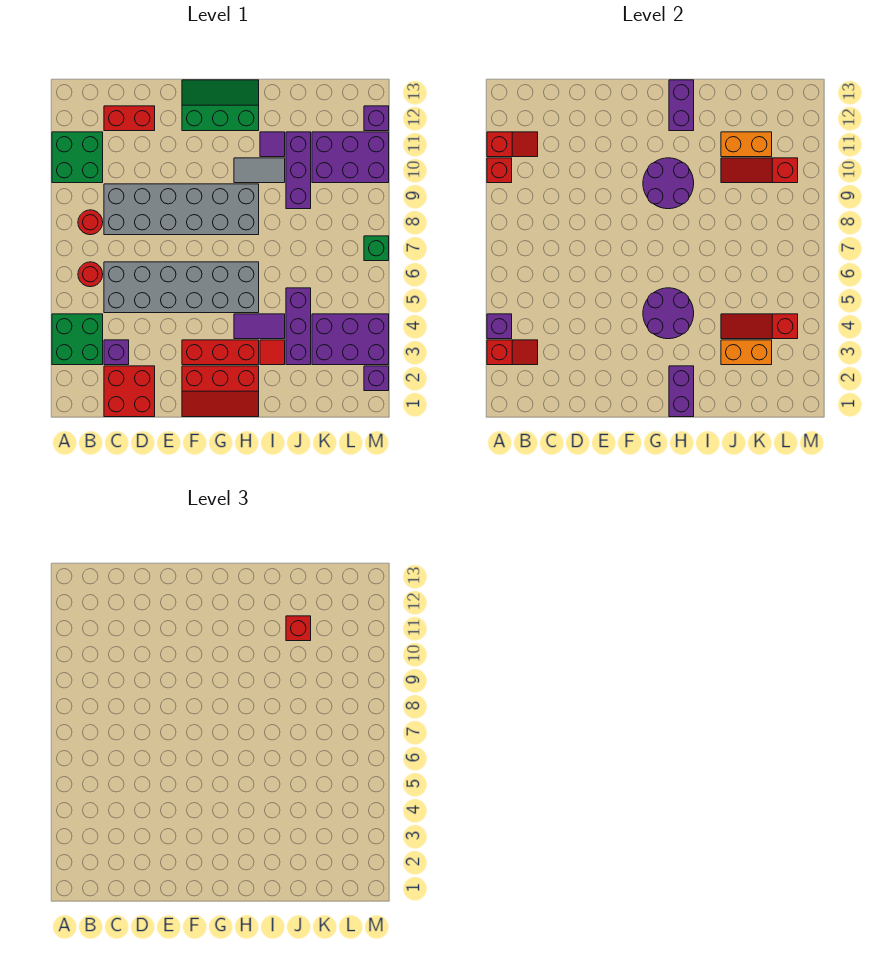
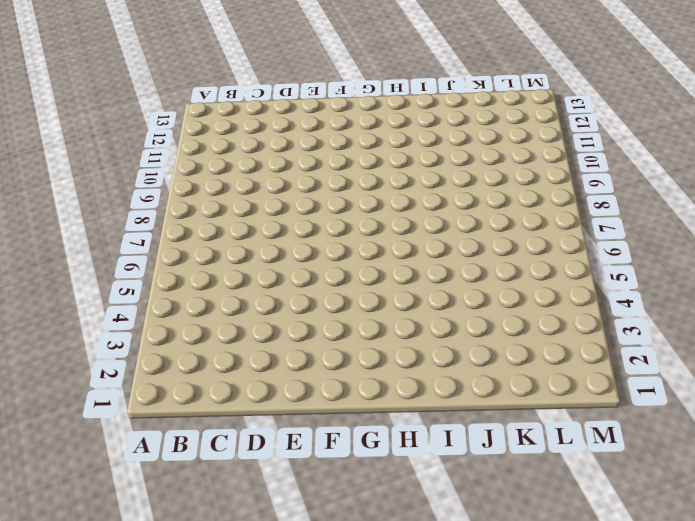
none -> green 2x2 brick [52,314,103,365]
none -> green 2x2 brick [52,132,103,183]
none -> red 1x1 round brick [78,262,103,287]
none -> red 1x1 round brick [78,210,103,235]

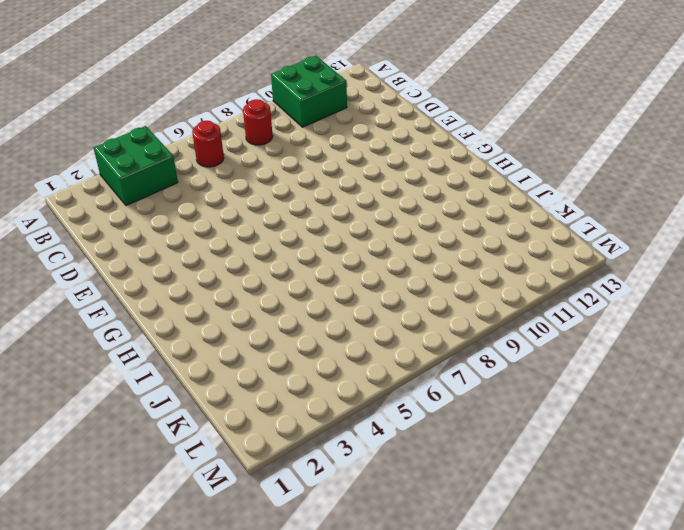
none -> red 2x2 brick [104,366,155,417]
none -> purple 1x1 brick [104,340,129,365]
none -> grey 2x6 brick [104,262,259,313]
none -> grey 2x6 brick [104,184,259,235]

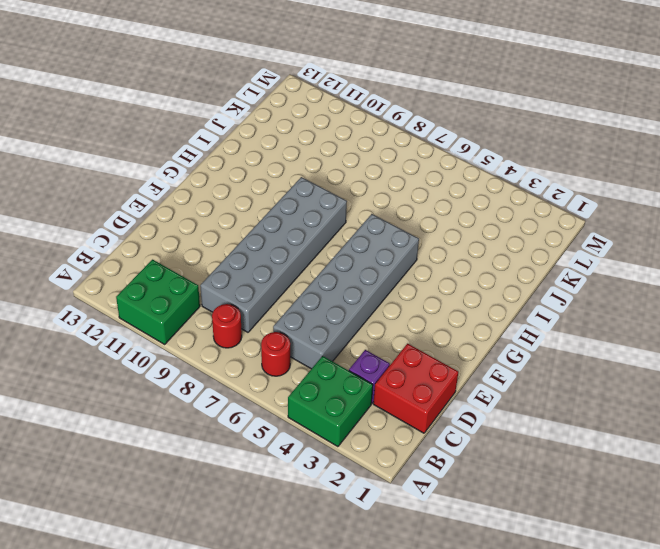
none -> red 1x2 brick [104,106,155,131]
none -> red 2x3 slope [182,366,259,417]
none -> red 1x3 brick [182,340,259,365]
none -> green 2x3 slope [182,80,259,131]

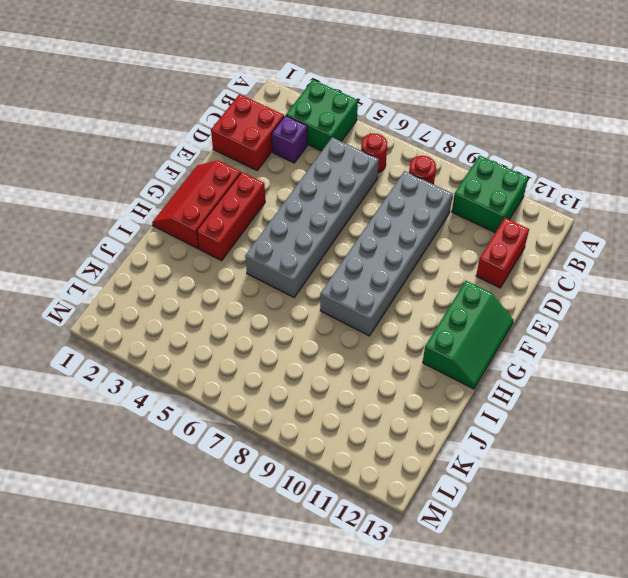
none -> purple 1x2 tile [234,314,285,339]
none -> grey 1x2 tile [234,158,285,183]
none -> red 1x1 tile [260,340,285,365]
none -> purple 1x1 tile [260,132,285,157]

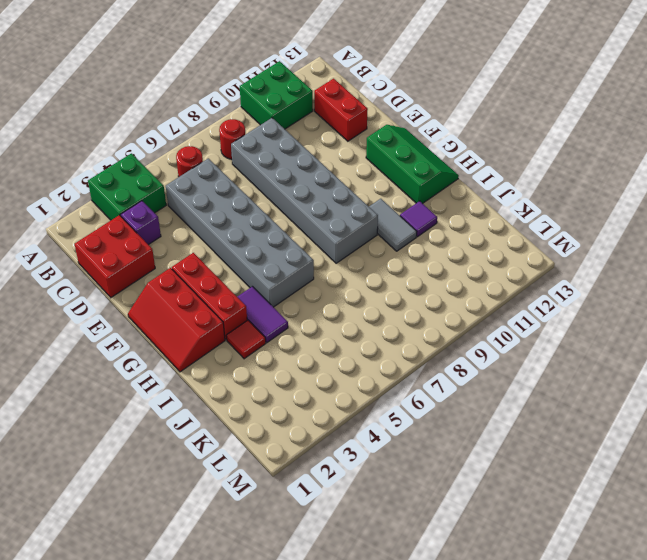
none -> purple 1x3 brick [286,288,311,365]
none -> purple 1x3 brick [286,132,311,209]
none -> purple 2x3 brick [312,314,389,365]
none -> purple 2x3 brick [312,132,389,183]

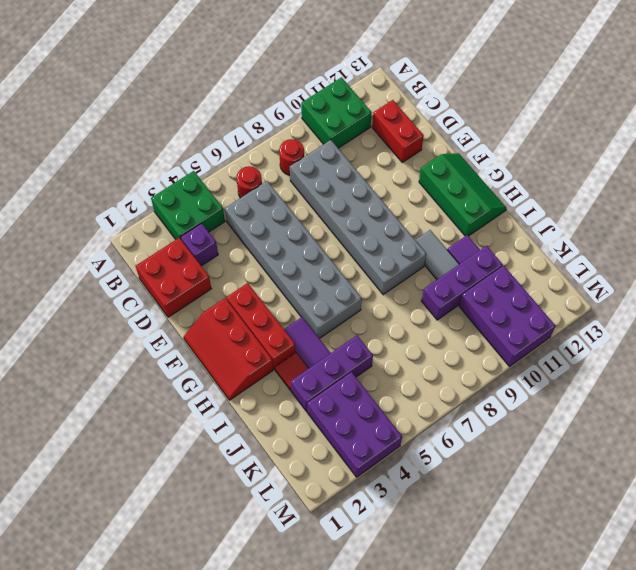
none -> purple 1x1 brick [364,366,389,391]
none -> green 1x1 brick [364,236,389,261]
none -> purple 1x1 brick [364,106,389,131]
none -> red 1x2 slope [487,340,538,365]

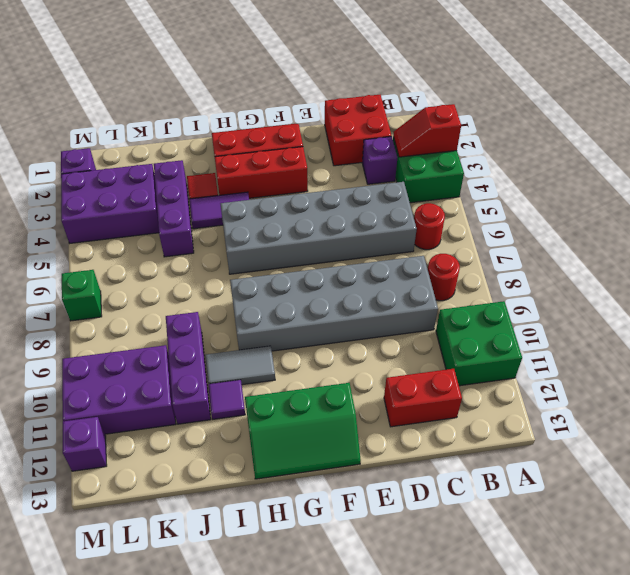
none -> purple 1x1 brick [487,314,512,339]
none -> red 1x1 brick [487,158,512,183]
none -> red 1x2 slope [487,132,538,157]
none -> purple 2x2 round brick [643,288,694,339]

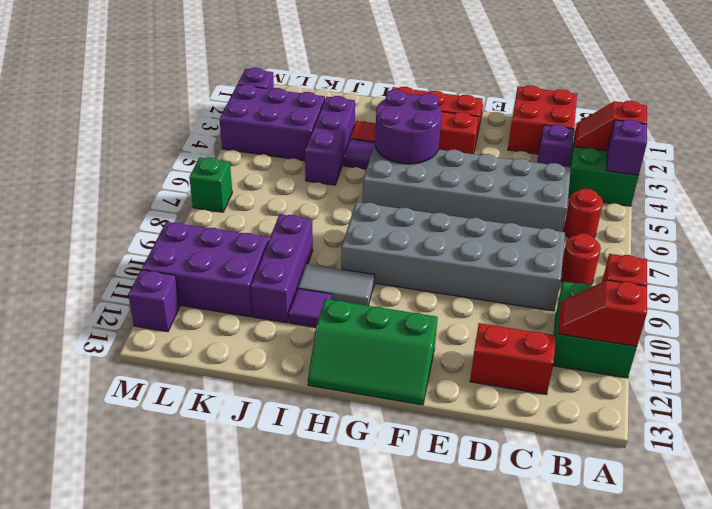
none -> purple 2x2 round brick [643,158,694,209]
none -> purple 1x2 brick [669,366,694,417]
none -> purple 1x2 brick [669,80,694,131]
none -> orange 1x2 brick [721,340,772,365]

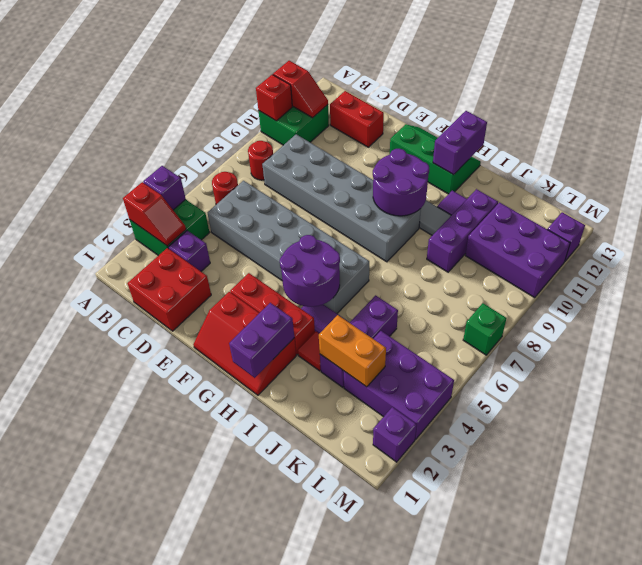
none -> red 1x3 slope [721,314,798,339]
none -> red 1x3 slope [721,158,798,183]
none -> orange 1x2 brick [721,132,772,157]
none -> red 1x1 brick [286,616,311,641]

